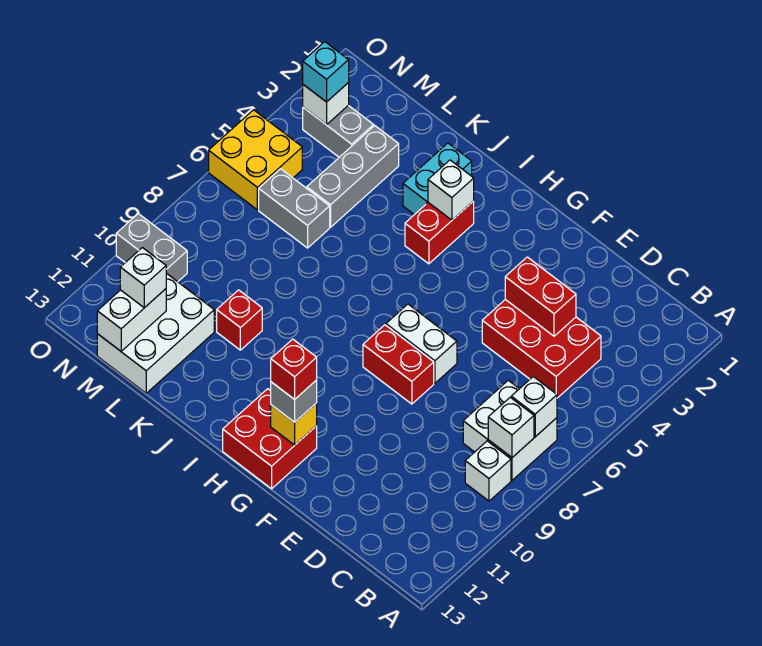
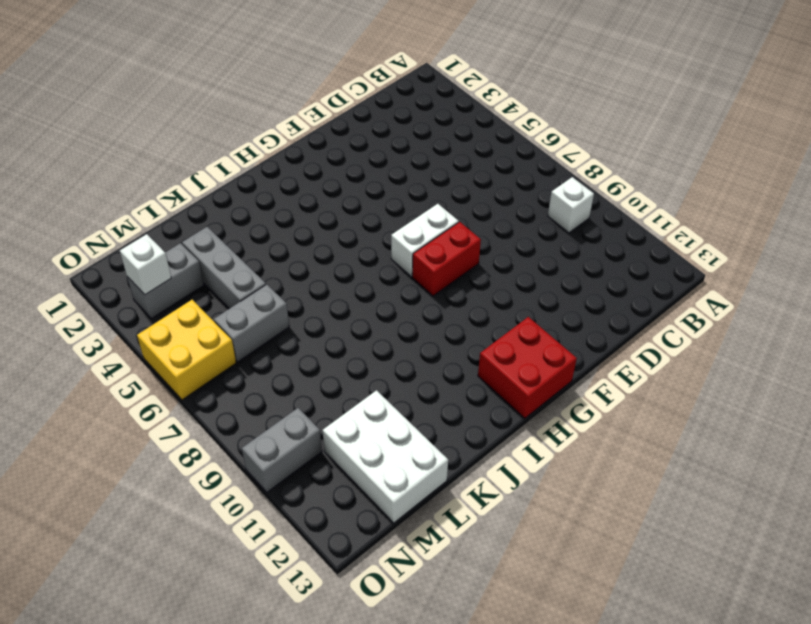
none -> white 2x2 brick [463,380,557,480]
none -> red 2x3 brick [482,299,601,398]
none -> red 1x2 brick [405,201,474,264]

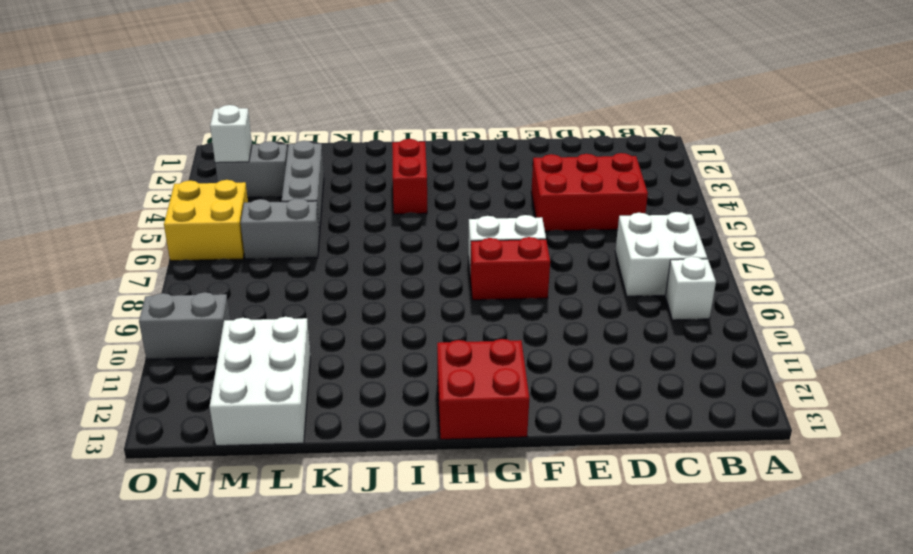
none -> cyan 1x2 brick [403,143,472,215]
none -> red 1x1 brick [217,290,262,350]
none -> white 1x1 brick [511,377,557,437]

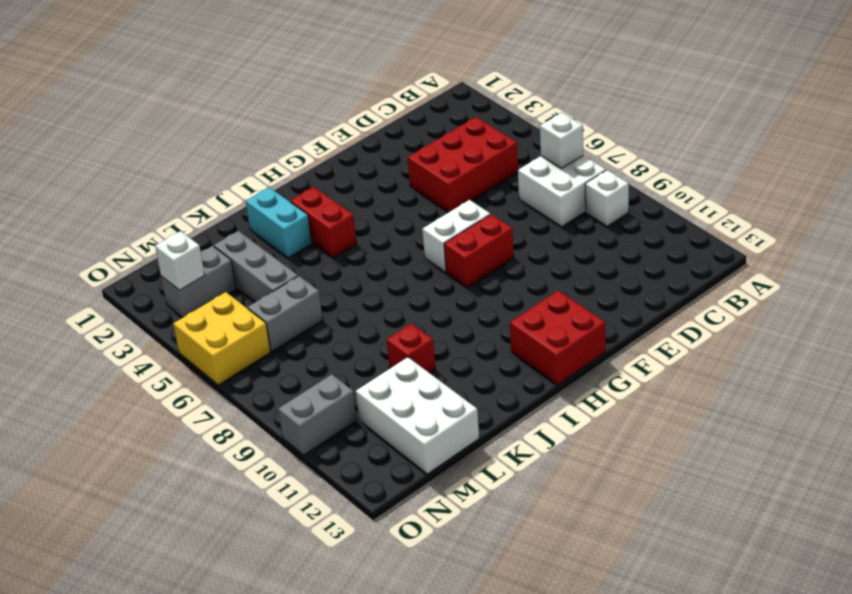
none -> white 1x1 brick [488,397,534,457]
none -> red 1x2 brick [505,257,576,336]
none -> yellow 1x1 brick [271,403,317,445]

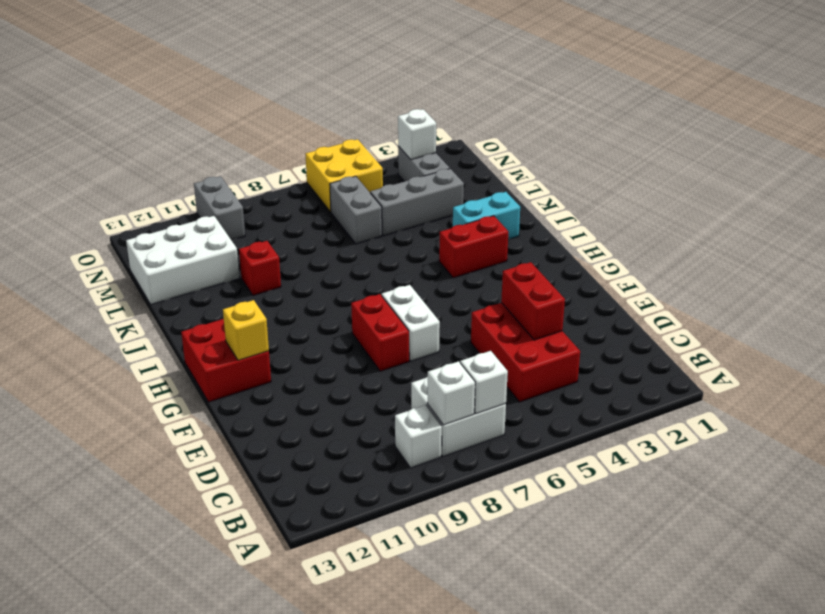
none -> white 1x1 brick [428,160,474,220]
none -> white 1x2 brick [97,289,166,351]
none -> grey 1x1 brick [271,380,317,422]

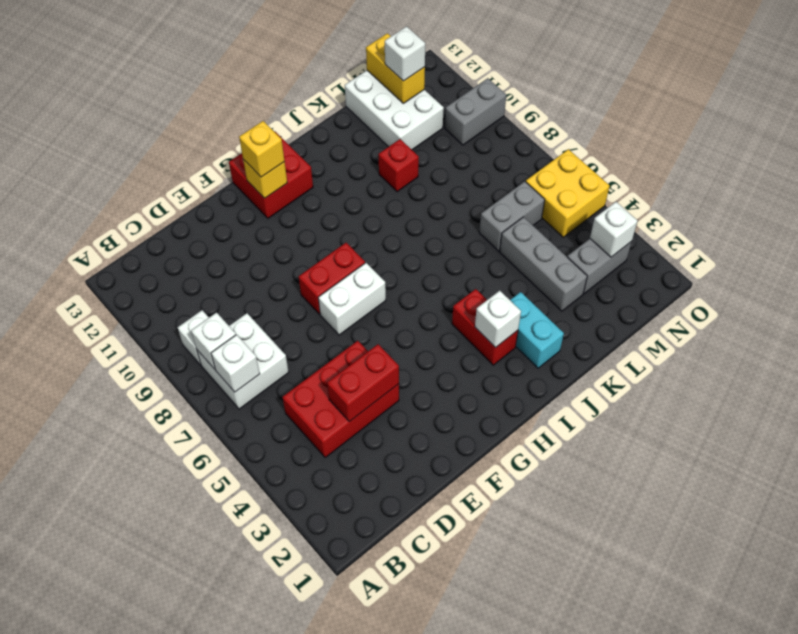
yellow 1x1 brick [239,121,285,177] -> grey 1x1 brick [271,380,317,422]
yellow 1x2 brick [366,33,425,103] -> white 1x2 brick [97,289,166,351]
none -> cyan 1x1 brick [303,42,349,102]
none -> red 1x1 brick [271,339,317,399]

